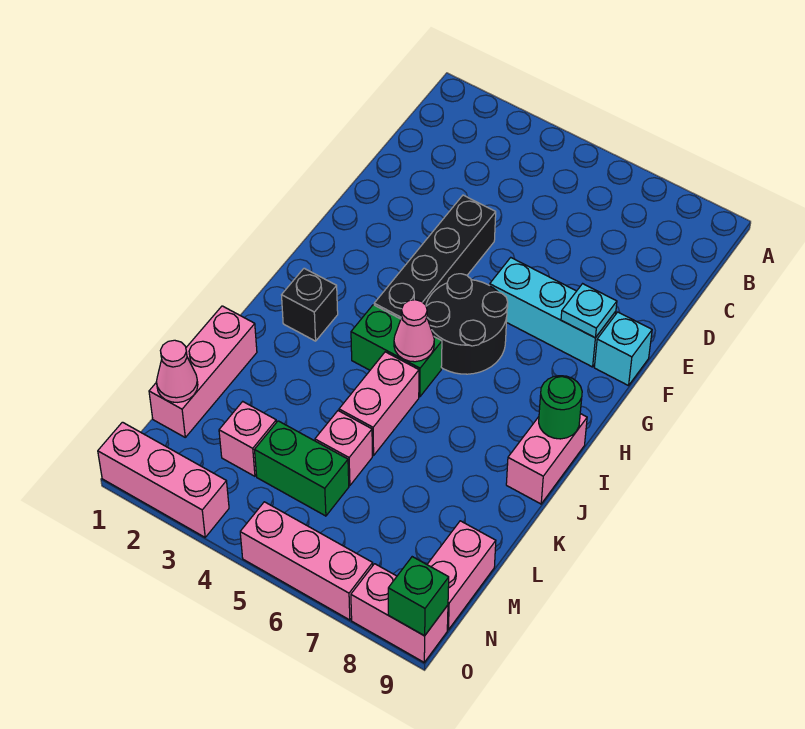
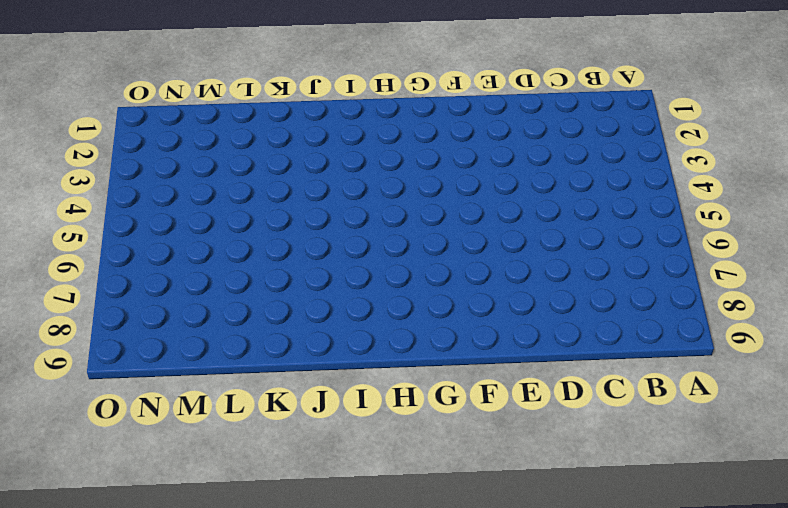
none -> black 1x4 brick [374,195,496,319]
none -> cyan 1x3 brick [490,258,616,367]
none -> cyan 1x1 brick [594,312,652,386]

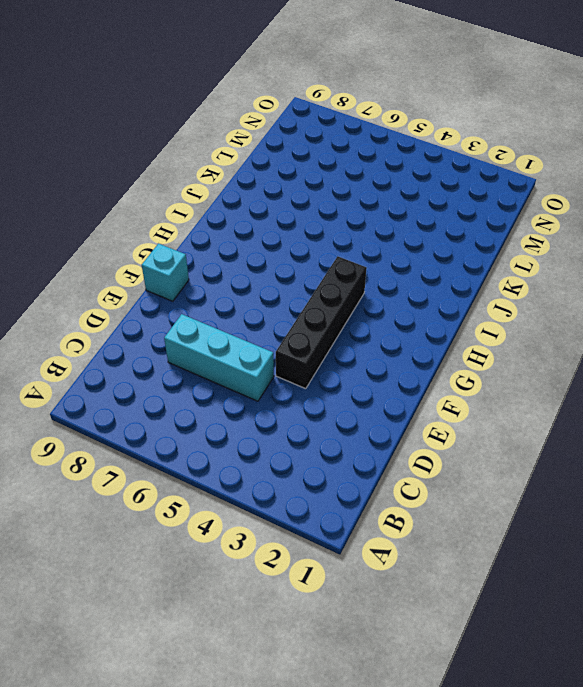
cyan 1x3 brick [164,314,274,401] -> cyan 1x3 brick moved to [490,258,616,367]
none -> black 2x2 round brick [426,274,508,374]
none -> black 1x1 brick [282,268,338,341]
none -> green 1x2 brick [351,305,442,397]

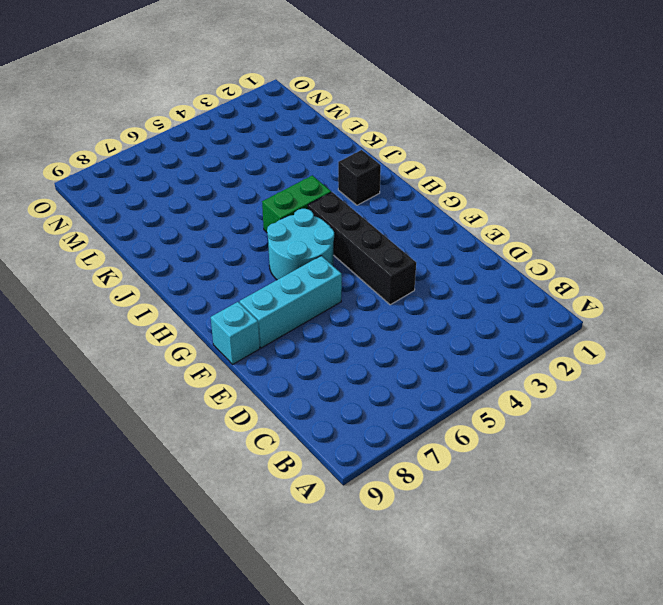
cyan 2x2 round brick [267,209,334,280] -> black 2x2 round brick [426,274,508,374]
none -> pink 1x2 brick [506,414,587,504]
none -> pink 1x2 brick [339,352,419,456]
none -> pink 1x3 brick [149,306,257,437]

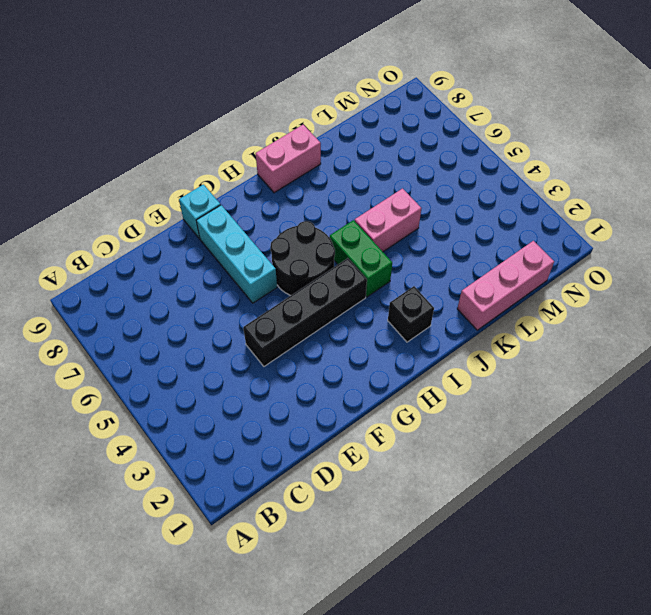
none -> pink 1x1 brick [315,411,372,486]
none -> pink 1x1 brick [219,402,276,476]
none -> green 1x2 brick [255,421,349,516]

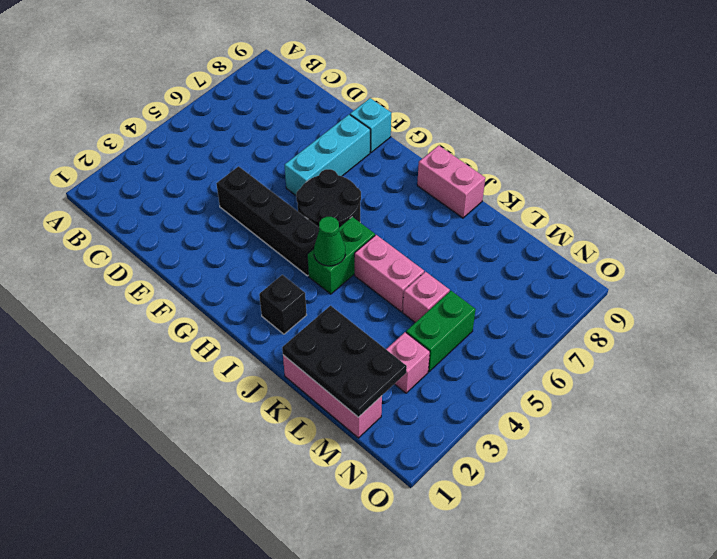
green 1x1 cone [314,217,345,266] -> none
black 2x3 plate [282,306,407,417] -> pink 1x1 cone [156,340,198,402]
none -> pink 1x2 brick [427,521,496,630]
none -> pink 1x3 brick [98,422,229,537]
none -> pink 1x3 brick [240,502,373,620]

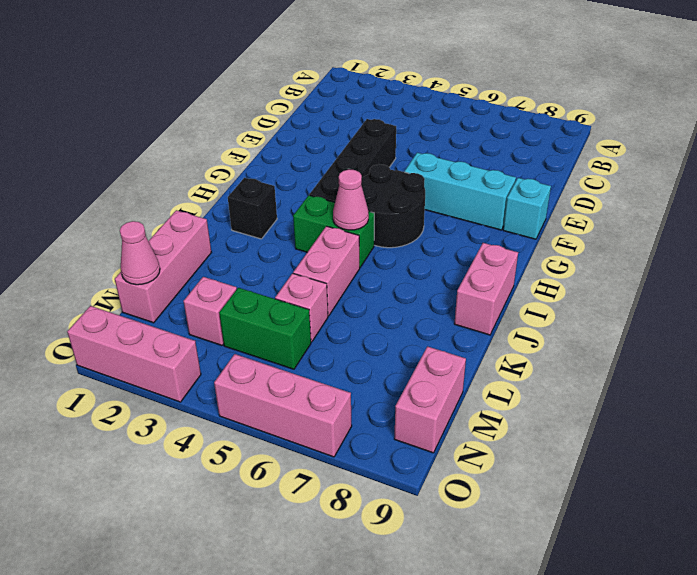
none -> pink 1x2 brick [351,564,448,662]
none -> cyan 1x1 plate [561,284,617,338]
none -> green 1x1 round brick [539,376,582,439]

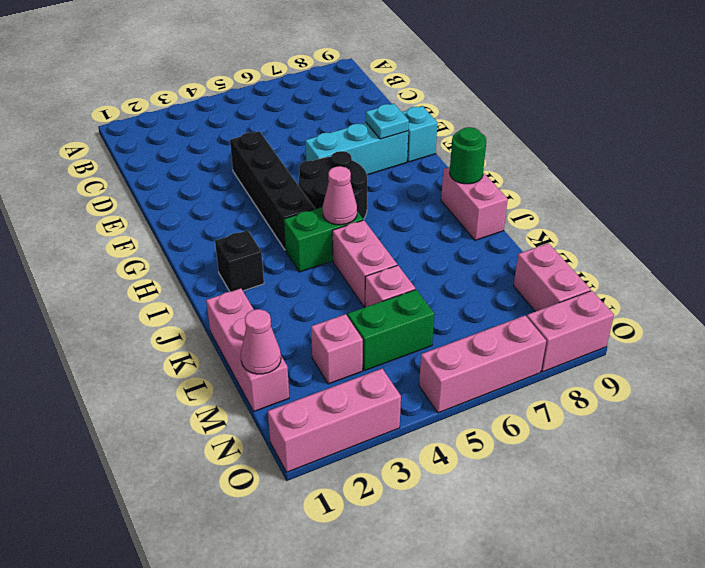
none -> green 1x1 brick [388,557,449,636]

